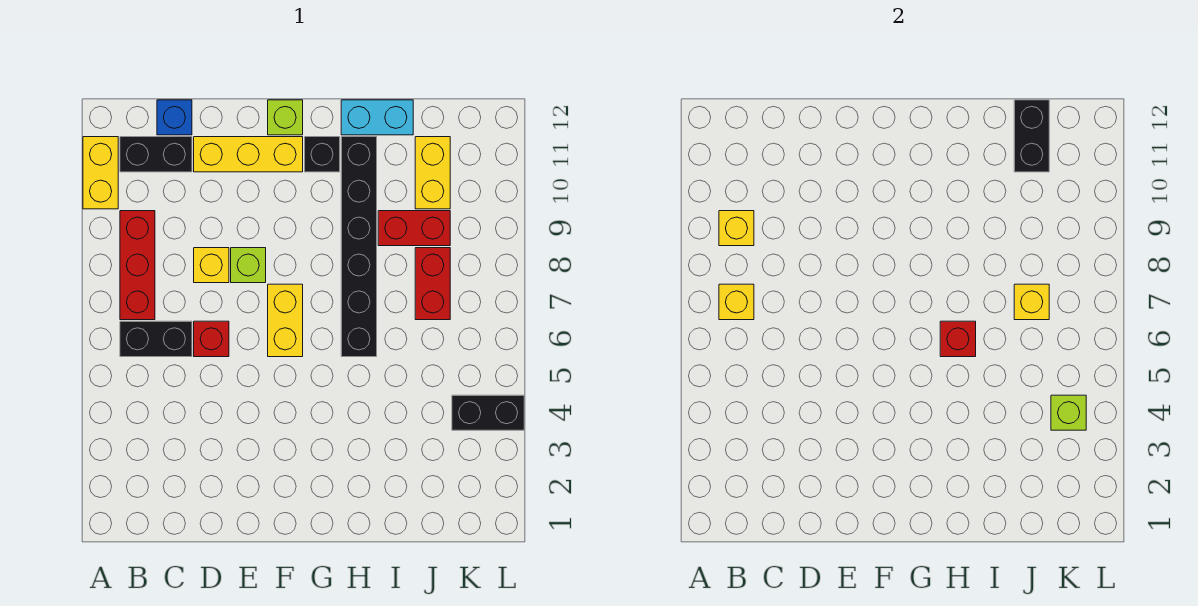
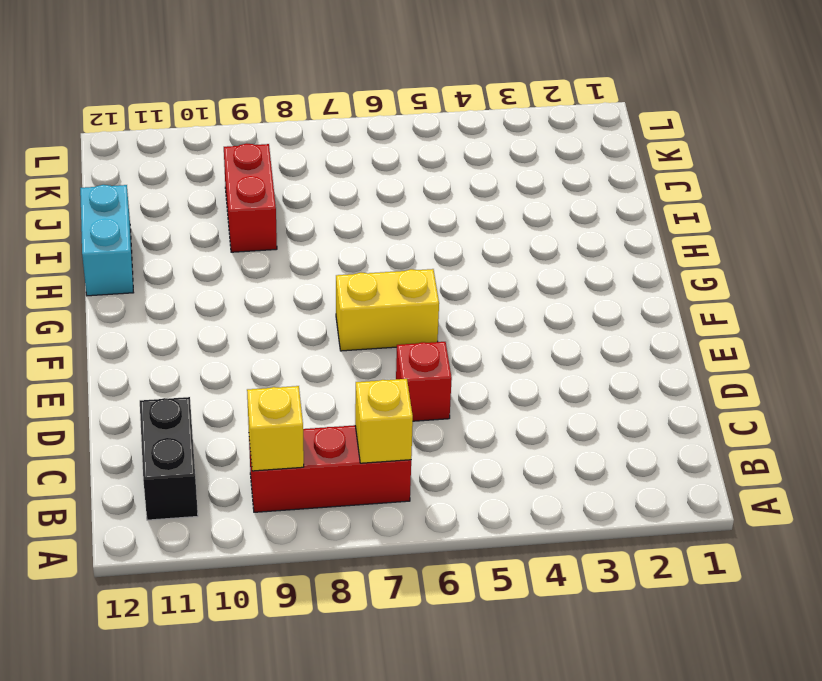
none -> yellow 1x2 brick [83,137,118,209]
none -> black 1x2 brick [120,321,192,357]
none -> blue 1x1 brick [157,100,192,135]

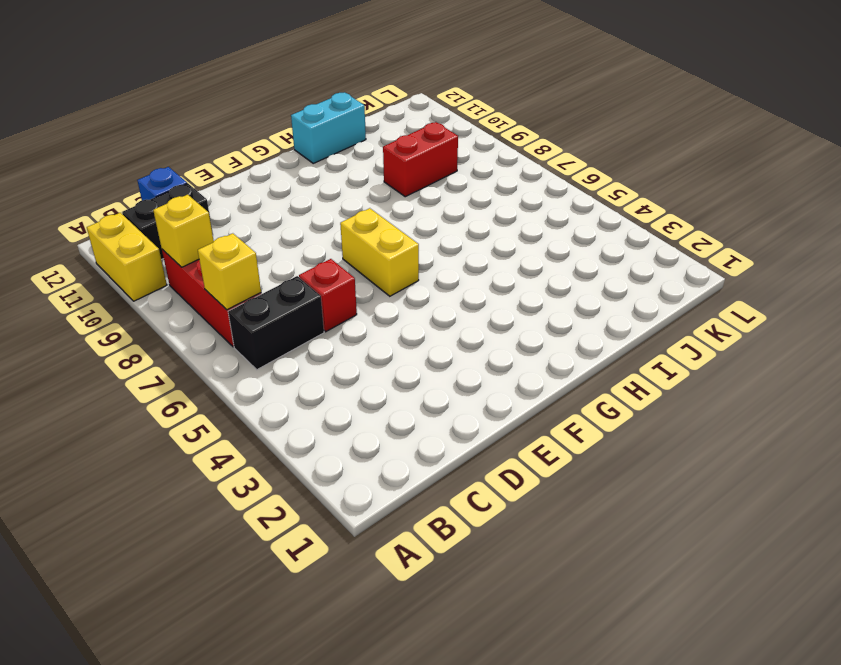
none -> yellow 1x1 brick [194,248,229,283]
none -> yellow 1x3 brick [194,137,303,172]
none -> lime 1x1 brick [231,248,266,283]

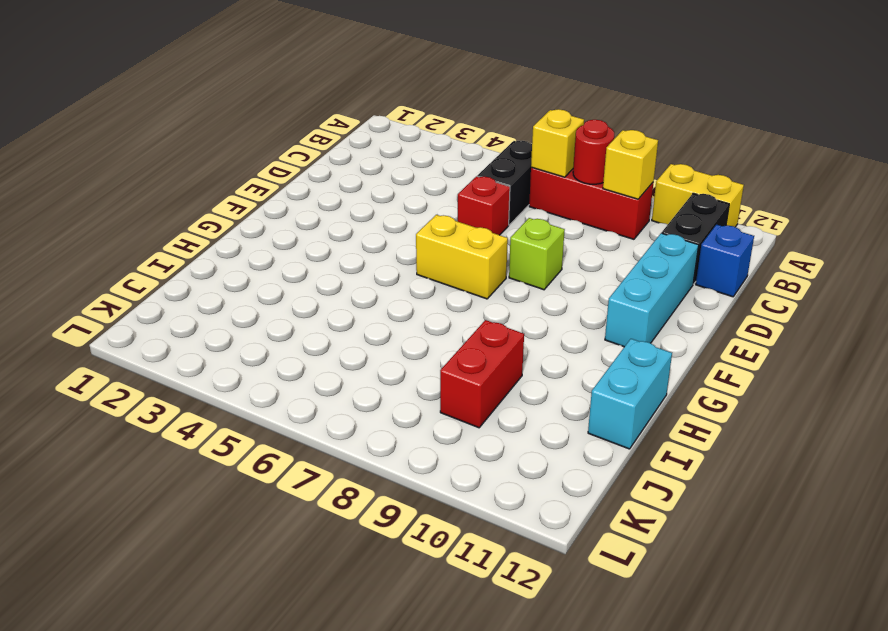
red 1x1 round brick [573,120,614,184] -> none
cyan 1x3 brick [605,233,699,347] -> yellow 1x3 brick [194,137,303,172]
none -> yellow 1x1 brick [194,248,229,283]
none -> lime 1x1 brick [268,100,303,135]
none -> black 1x1 brick [305,137,340,172]

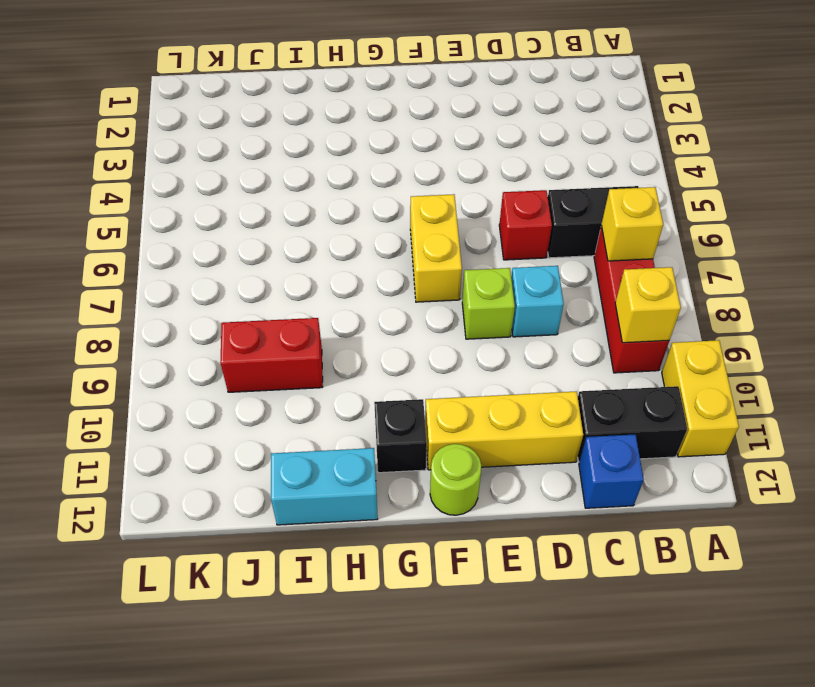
cyan 1x1 brick [511,266,564,337] -> yellow 1x1 brick [194,248,229,283]
lime 1x1 round brick [430,444,481,515] -> lime 1x1 brick [268,100,303,135]
none -> black 1x6 brick [341,137,377,357]
none -> red 1x2 brick [415,248,450,320]
none -> yellow 1x2 brick [415,137,450,209]

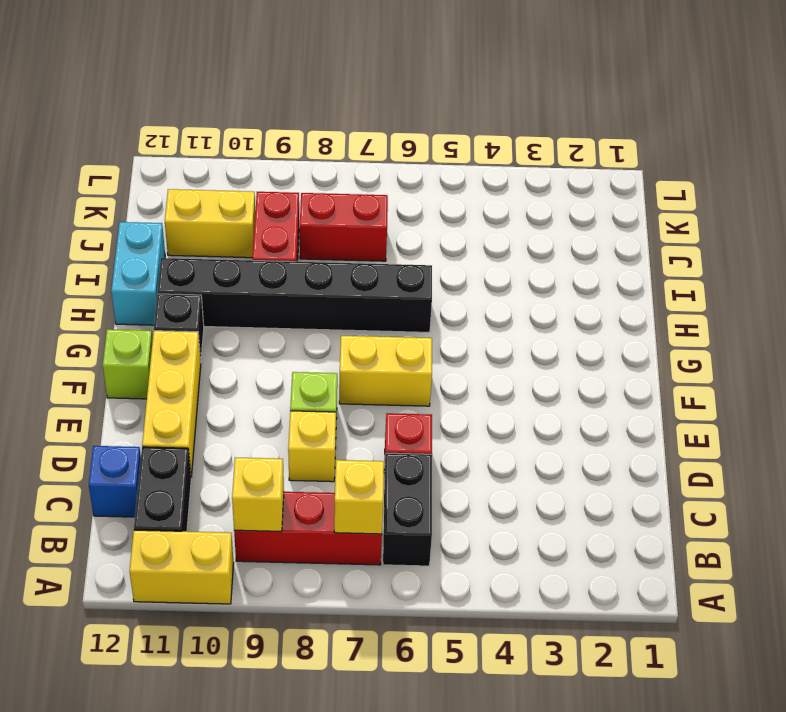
none -> black 1x2 brick [452,395,524,430]
none -> red 1x1 brick [940,321,976,357]
none -> yellow 1x1 brick [1014,284,1049,320]

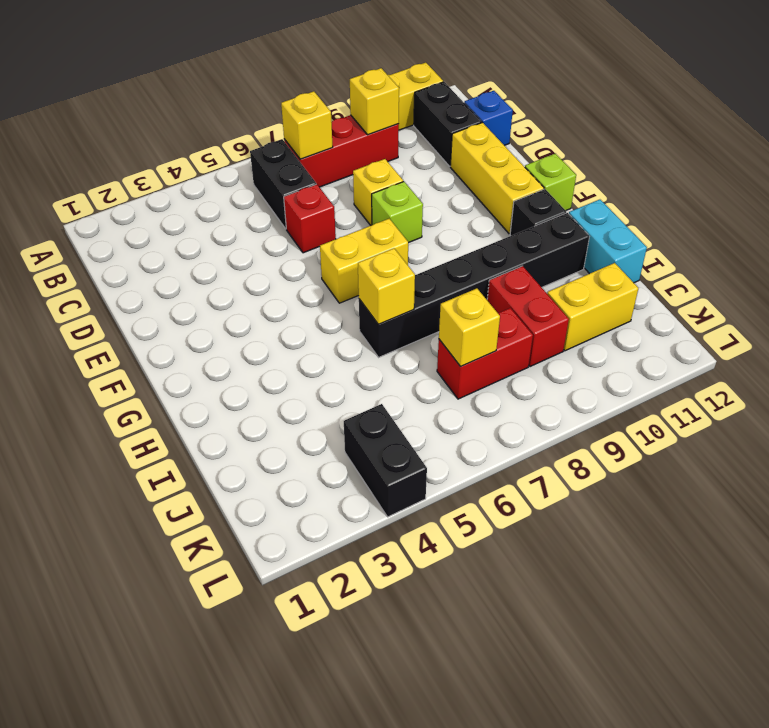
yellow 1x1 brick [358,248,415,324] -> red 1x1 brick [940,321,976,357]
none -> black 1x2 brick [1014,100,1049,172]
none -> lime 1x1 brick [1051,395,1086,430]

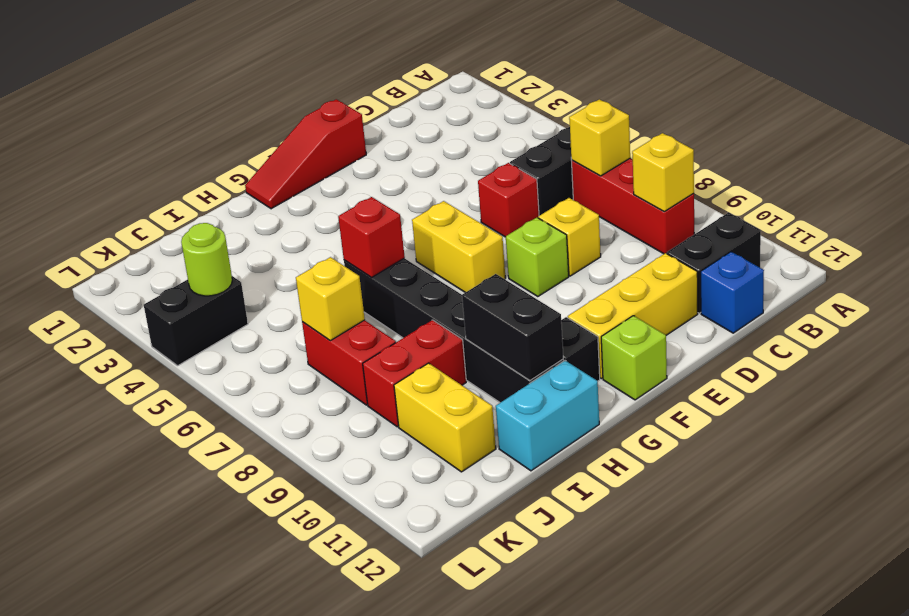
red 1x3 slope [245,99,366,209] -> none
black 1x2 brick [462,274,563,380] -> black 1x2 brick moved to [1014,100,1049,172]
lime 1x1 round brick [181,223,232,296] -> lime 1x1 brick [1051,395,1086,430]
none -> yellow 1x2 brick [83,137,118,209]

